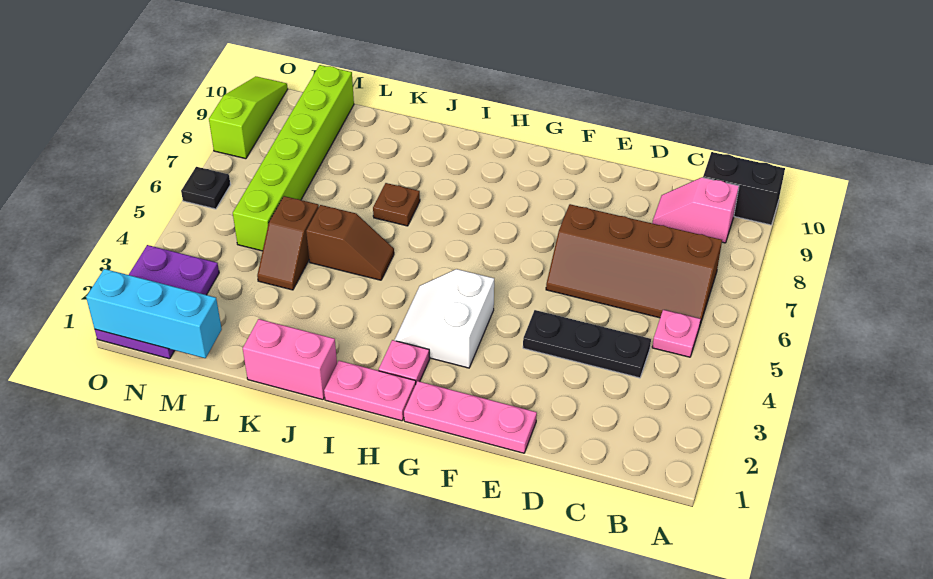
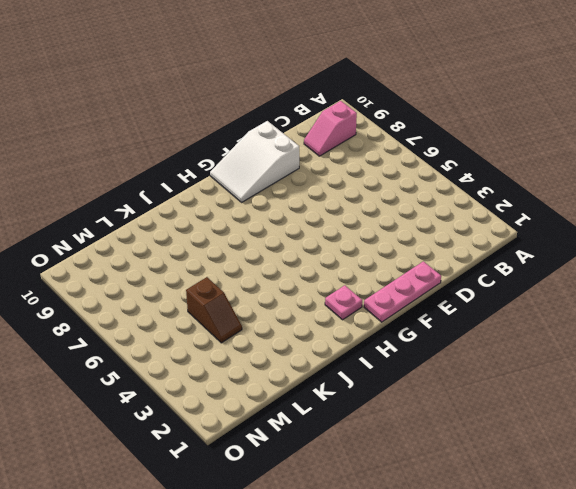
white 2x3 slope [210,121,299,202] -> none
none -> black 1x2 brick [703,152,785,225]
none -> pink 1x1 plate [652,310,701,357]
none -> brown 2x4 slope [546,204,722,325]

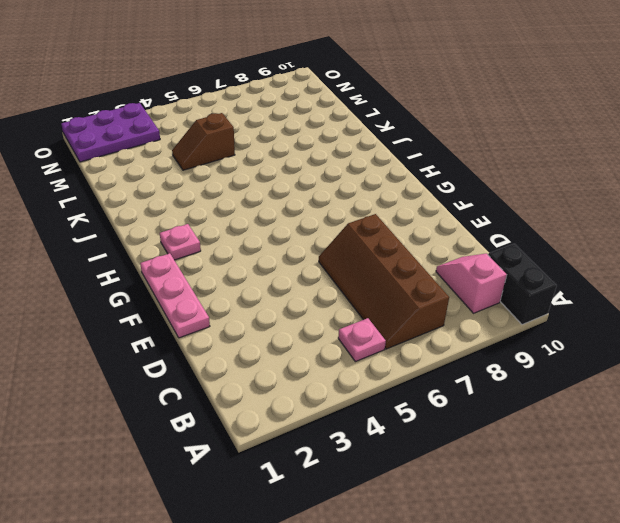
none -> black 1x3 plate [523,310,651,378]
none -> white 2x2 slope [394,269,494,368]
none -> pink 1x2 plate [324,361,416,421]

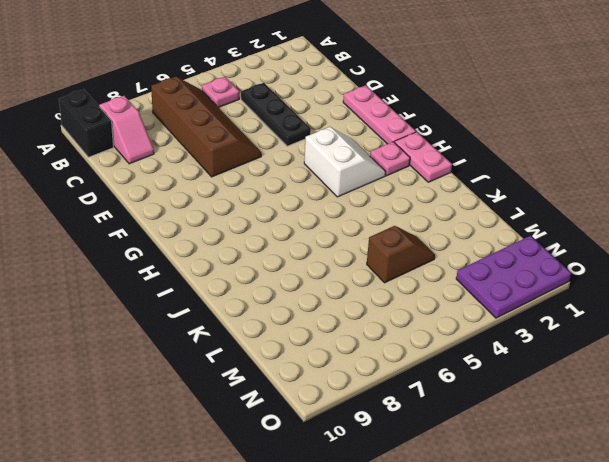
white 2x2 slope [304,127,386,197] -> white 2x2 slope turned to [394,269,494,368]
none -> pink 1x2 brick [243,319,337,400]
none -> brown 1x2 slope [306,205,394,280]
none -> brown 1x1 plate [373,183,420,226]

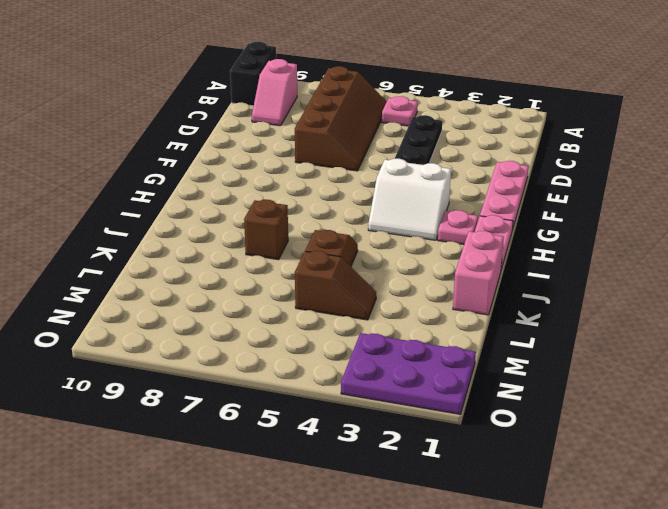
brown 1x1 brick [244,200,288,260] -> brown 1x1 plate [373,183,420,226]
none -> lime 1x6 brick [233,65,354,251]
none -> black 1x1 plate [181,167,231,209]
none -> lime 1x3 slope [209,76,288,159]

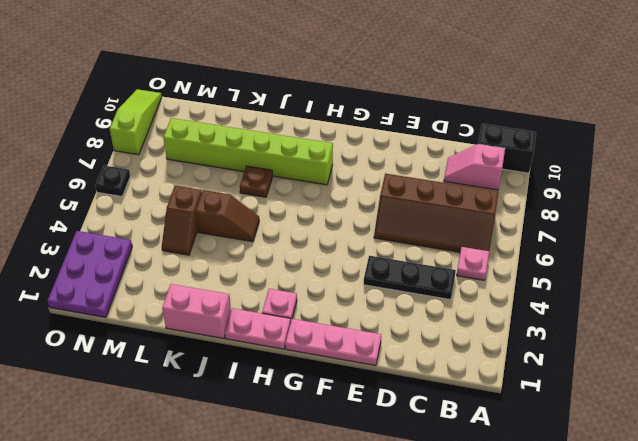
lime 1x6 brick [163,118,333,185] -> lime 1x6 brick turned to [233,65,354,251]
none -> white 2x2 slope [394,269,494,368]
none -> cyan 1x3 brick [86,269,222,358]

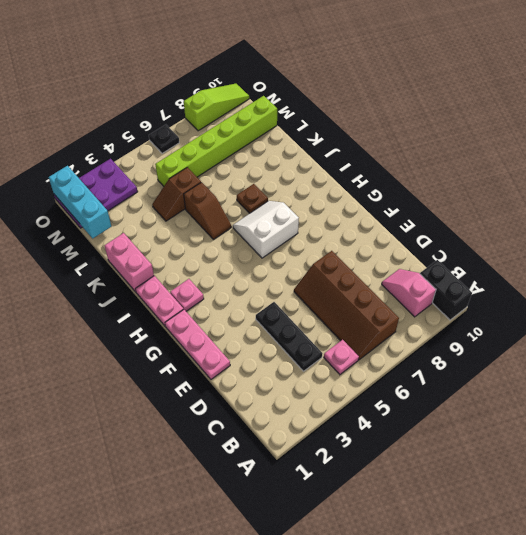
white 2x2 slope [233,201,299,258] -> white 2x2 slope moved to [394,269,494,368]

